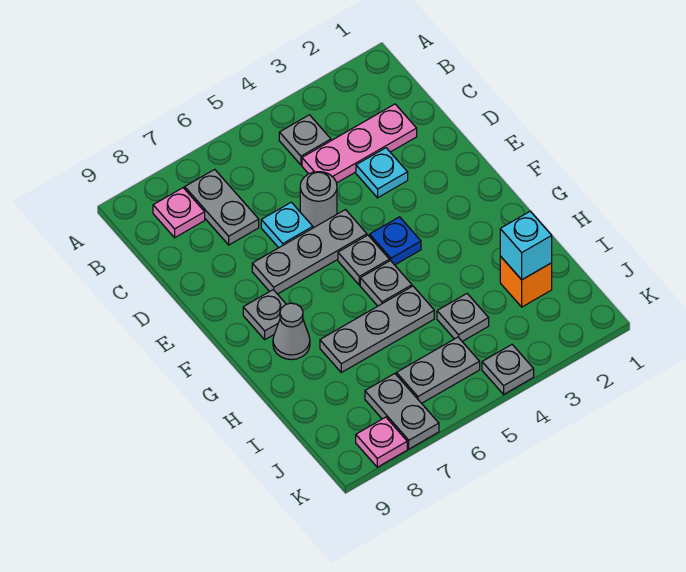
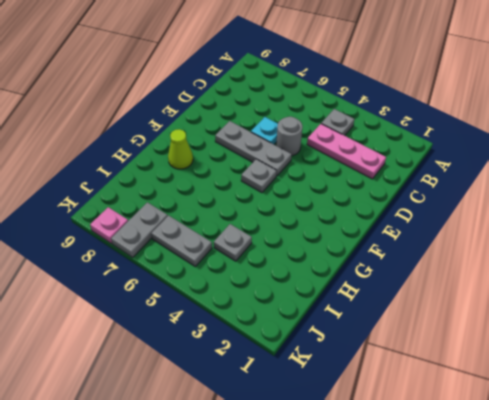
lime 1x1 cone [168,129,193,169] -> grey 1x1 cone [273,303,310,360]
none -> grey 1x2 plate [185,169,259,245]
none -> pink 1x1 plate [153,188,205,238]
none -> cyan 1x1 plate [356,148,408,198]

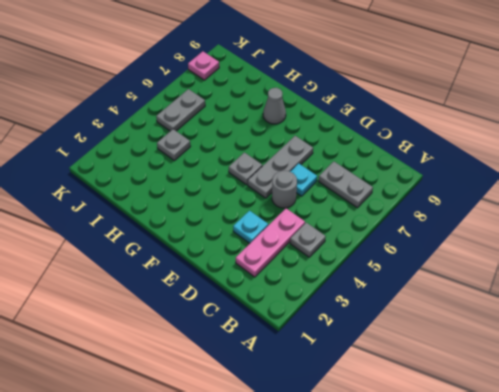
none -> pink 1x1 plate [153,188,205,238]
none -> blue 1x1 plate [370,217,421,265]
none -> grey 1x1 plate [243,290,286,340]

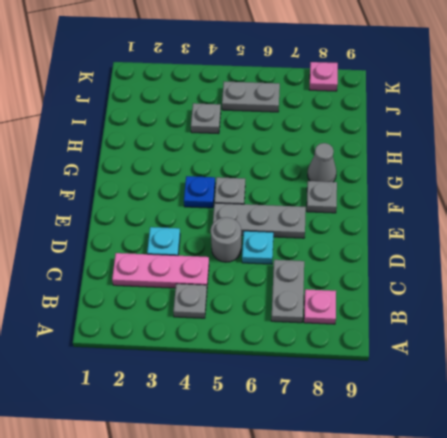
none -> grey 1x1 plate [360,261,412,306]
none -> grey 1x3 plate [320,286,434,372]
none -> orange 1x1 brick [500,256,552,307]

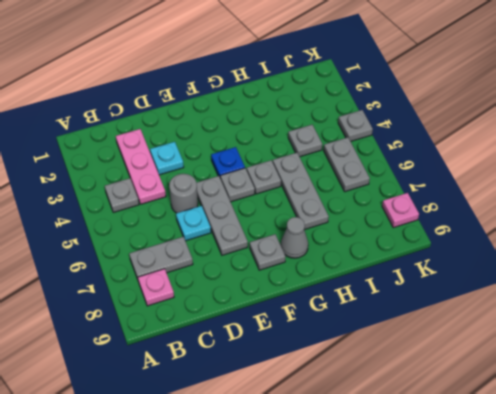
none -> orange 1x1 brick [500,256,552,307]
none -> grey 1x2 plate [365,374,439,449]
none -> cyan 1x1 brick [500,211,552,280]

